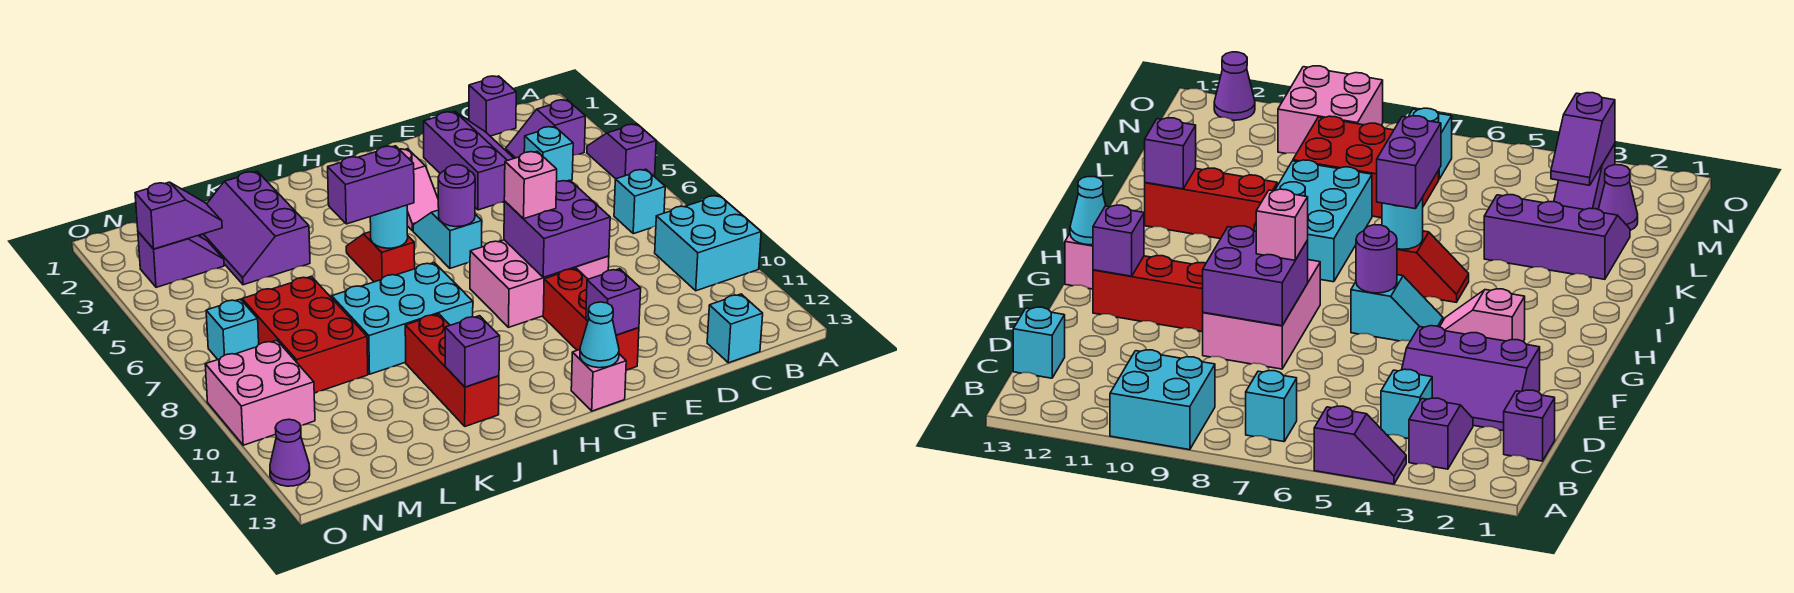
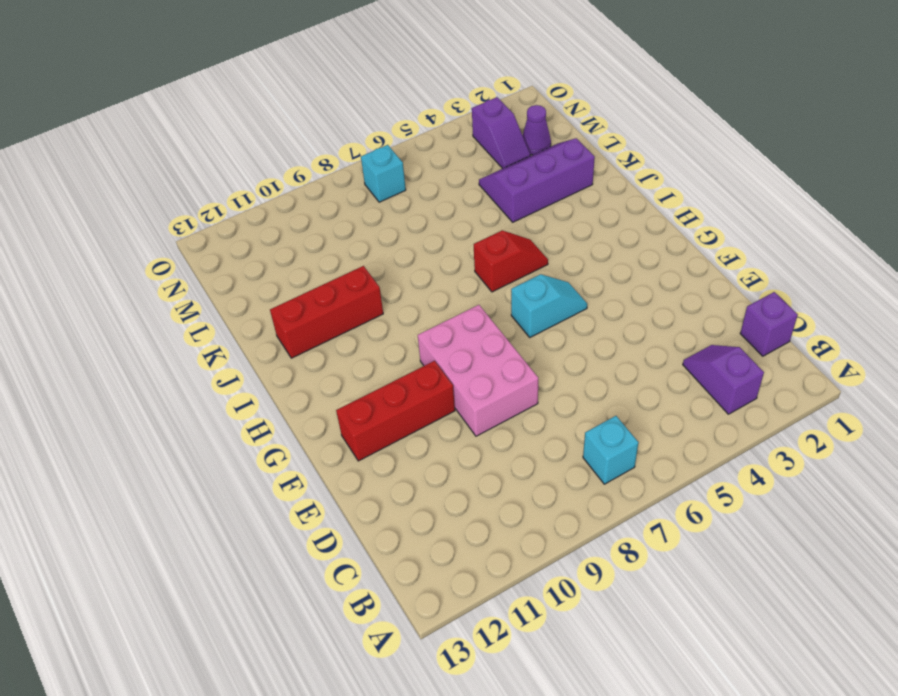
none -> purple 1x2 slope [587,124,656,179]
none -> cyan 2x2 brick [655,195,761,291]
none -> cyan 1x1 brick [524,127,573,182]
none -> cyan 1x1 brick [707,294,763,363]

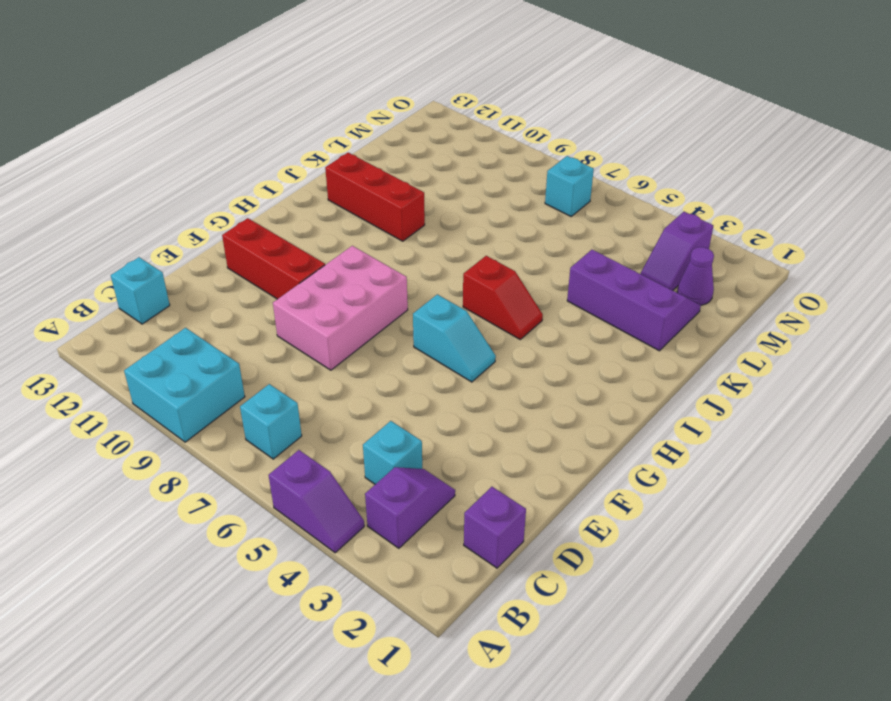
none -> purple 2x3 slope [424,112,514,210]
none -> pink 1x2 slope [399,149,439,231]
none -> pink 1x1 brick [571,350,626,411]
none -> cyan 2x3 brick [332,263,473,374]

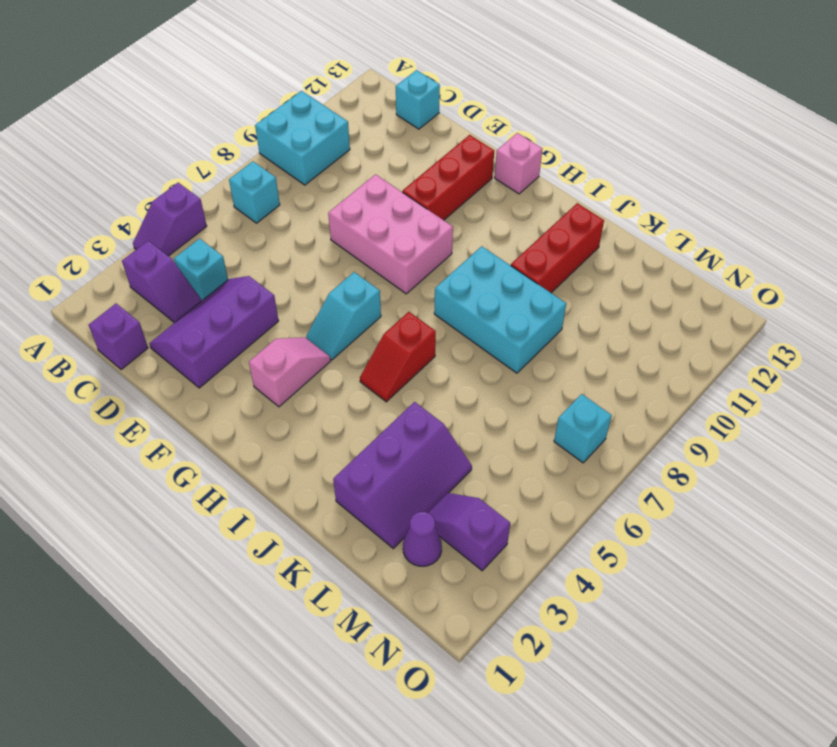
none -> red 2x3 brick [242,276,368,393]
none -> pink 2x2 brick [205,340,315,445]
none -> purple 1x1 cone [270,419,310,486]
none -> purple 2x2 brick [504,180,610,277]

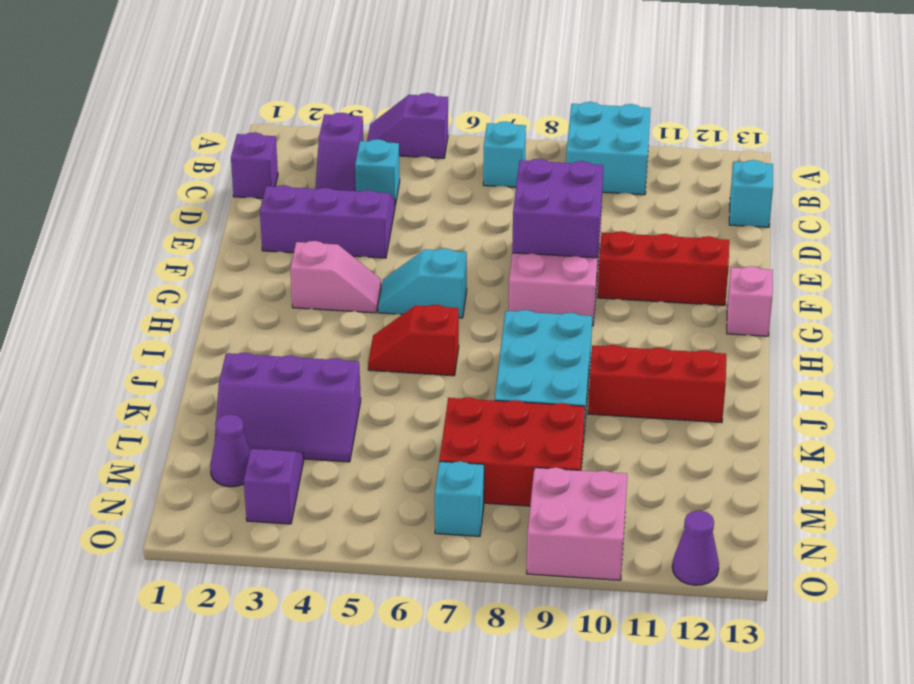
none -> purple 1x1 brick [586,269,641,335]
none -> purple 1x1 round brick [438,165,475,227]
none -> cyan 1x1 cone [580,302,619,368]
none -> cyan 1x1 round brick [370,205,408,248]

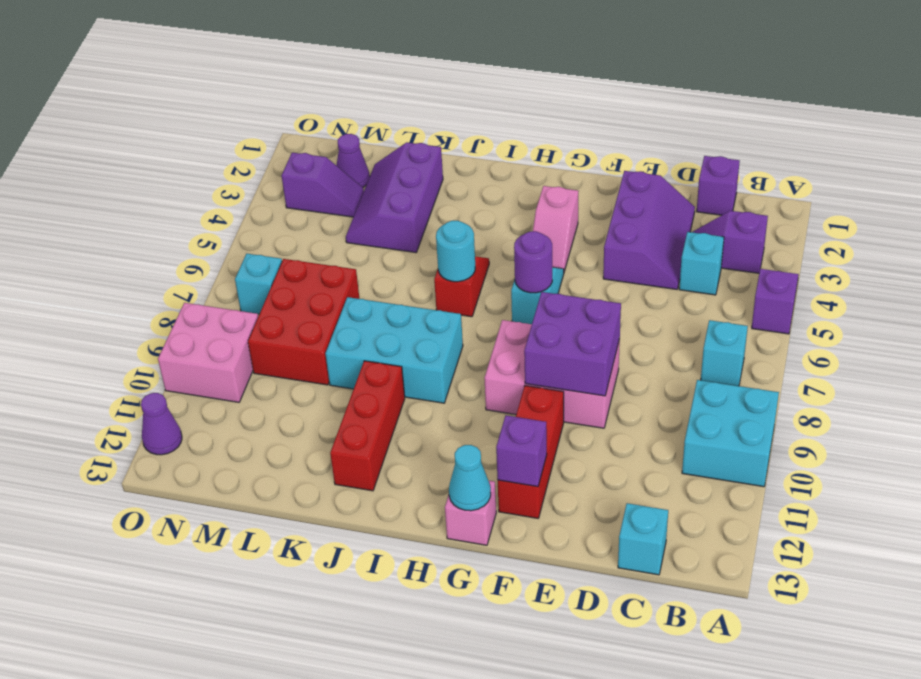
none -> purple 1x1 brick [445,316,500,387]
none -> purple 1x2 slope [135,182,222,249]
none -> pink 1x1 brick [504,151,557,219]
none -> purple 1x2 brick [328,146,414,224]

